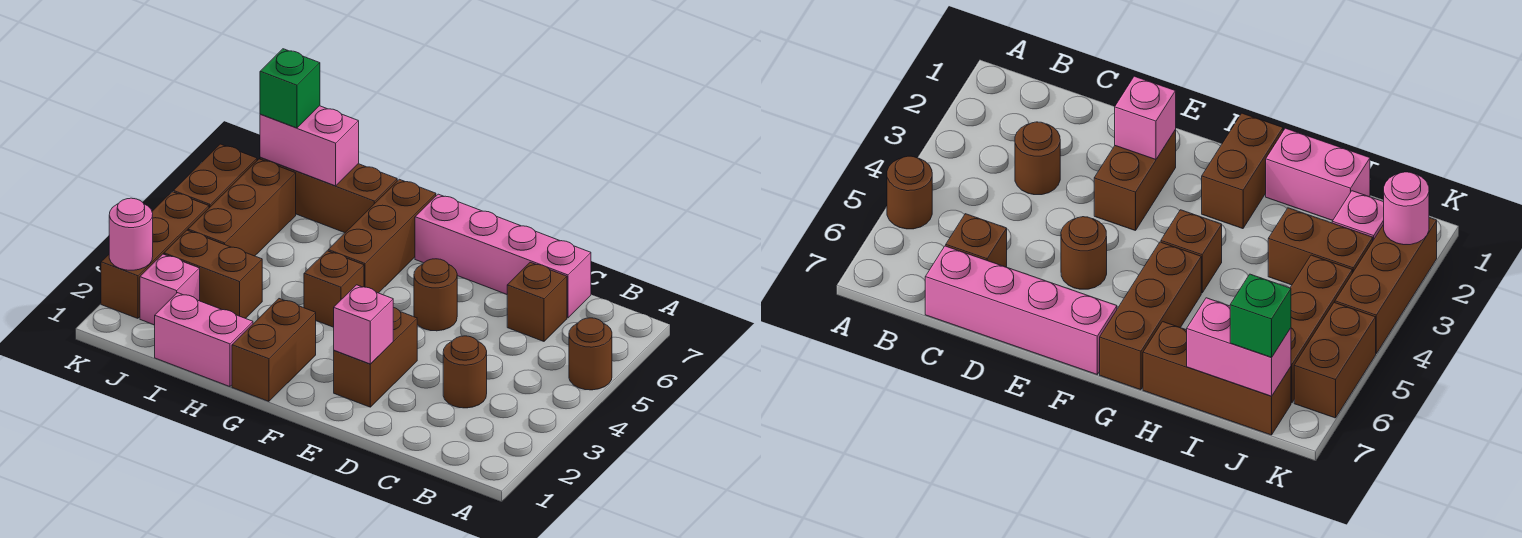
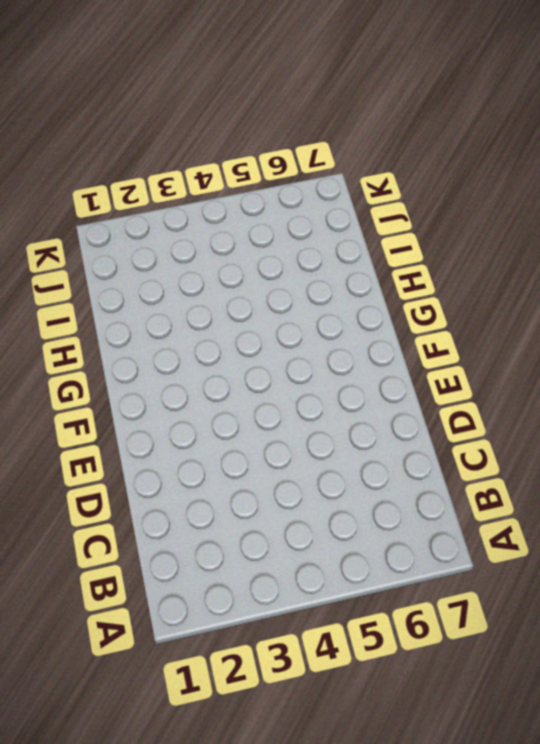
none -> brown 1x1 round brick [569,318,612,390]
none -> brown 1x1 round brick [443,336,487,408]
none -> brown 1x1 brick [507,262,567,341]

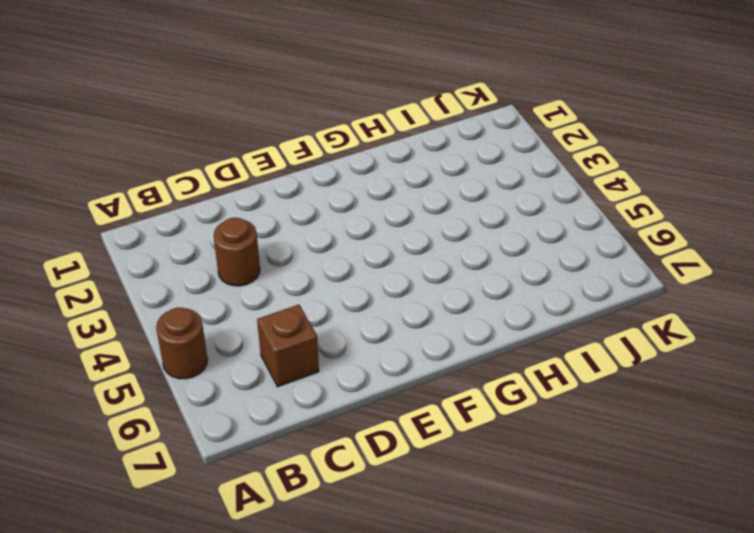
none -> pink 1x4 brick [415,194,591,318]
none -> brown 1x2 brick [334,307,417,407]
none -> brown 1x1 round brick [414,259,457,331]

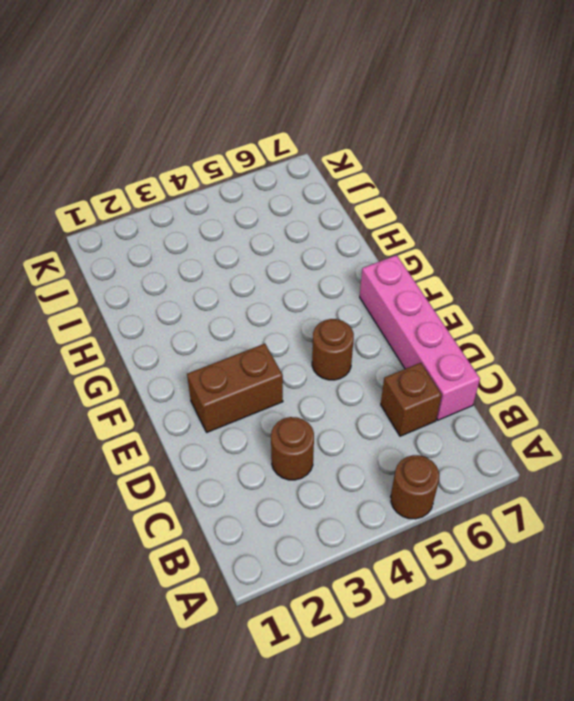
none -> brown 1x2 brick [232,299,316,401]
none -> brown 1x1 brick [304,251,364,327]
none -> brown 1x3 brick [328,179,436,293]

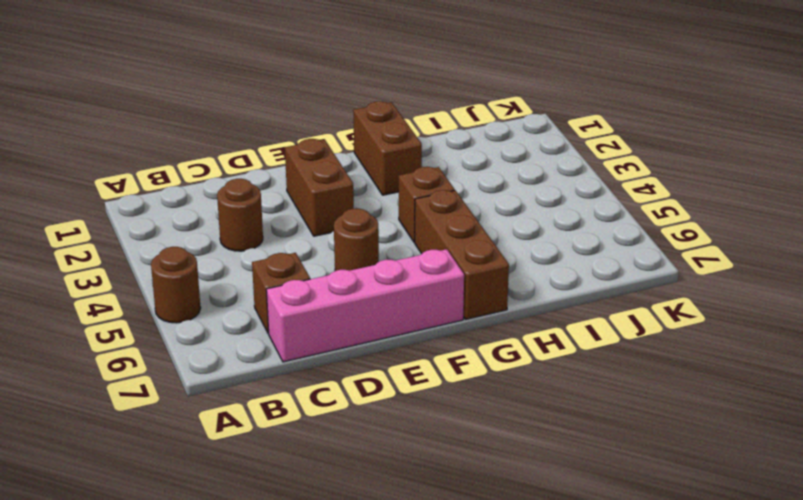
none -> pink 1x2 brick [155,293,253,387]
none -> brown 1x3 brick [260,157,397,233]
none -> brown 1x2 brick [164,230,262,318]

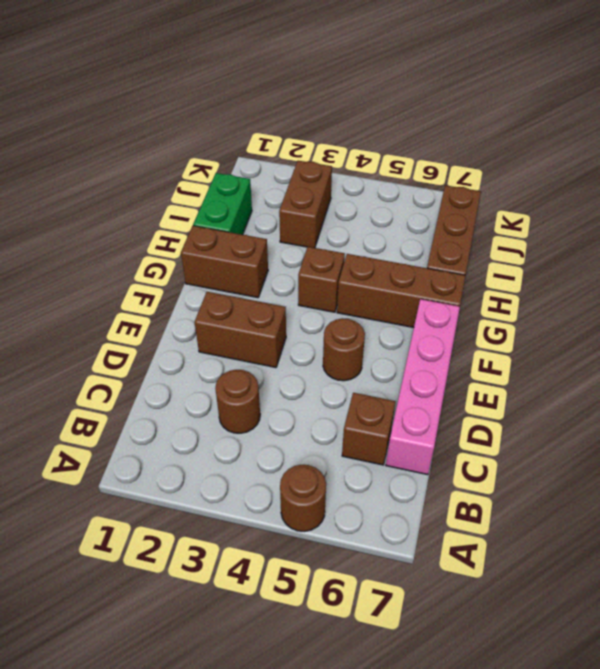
green 1x2 brick [193,173,252,235] -> pink 1x2 brick [155,293,253,387]
none -> pink 1x1 brick [140,254,200,325]
none -> brown 1x3 brick [188,159,296,256]
none -> brown 1x3 brick [101,192,209,318]

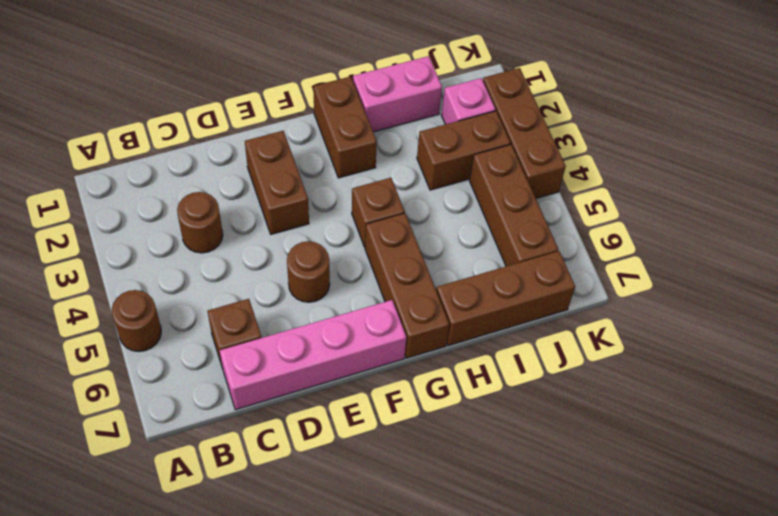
none -> brown 1x2 brick [173,144,257,208]
none -> pink 1x1 brick [334,285,393,364]
none -> pink 1x2 brick [260,106,359,186]

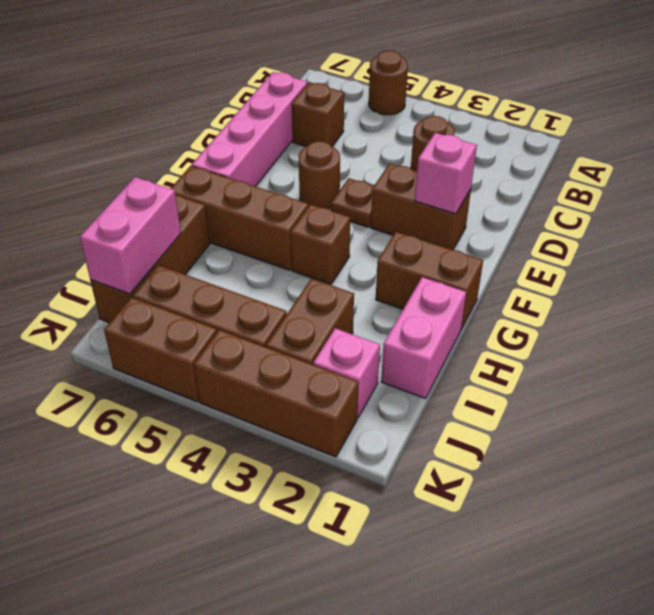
brown 1x1 plate [331,178,374,227] -> none
none -> pink 1x1 round brick [109,198,153,270]
none -> green 1x1 brick [260,49,320,128]

